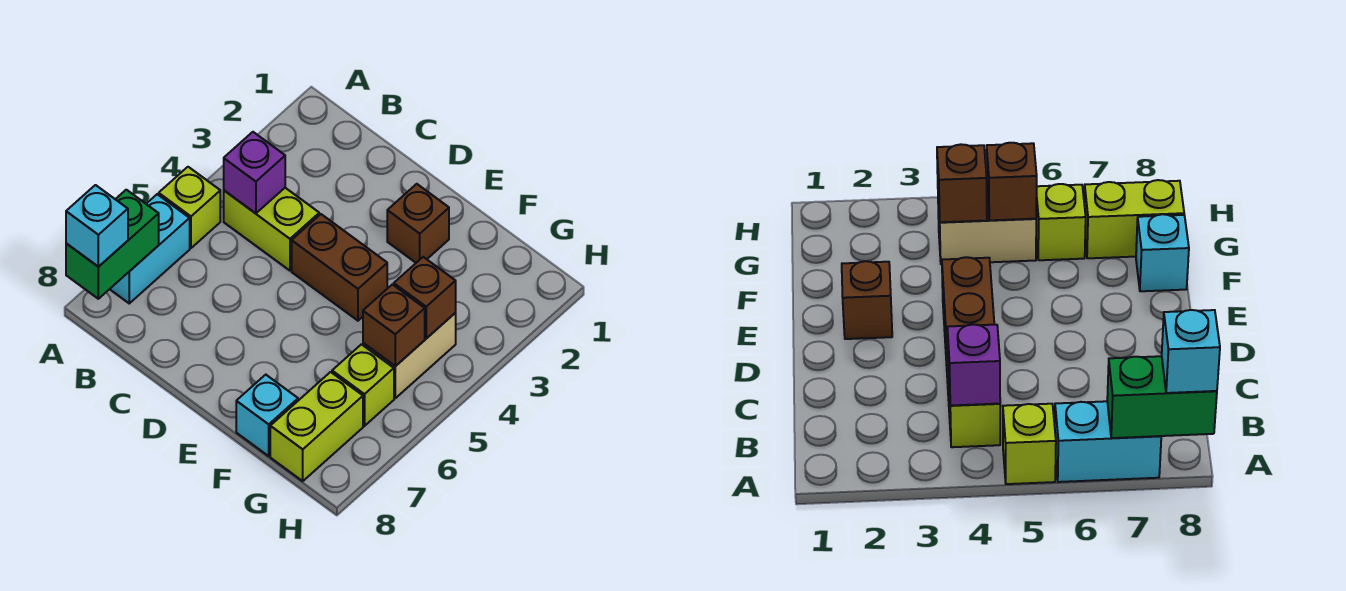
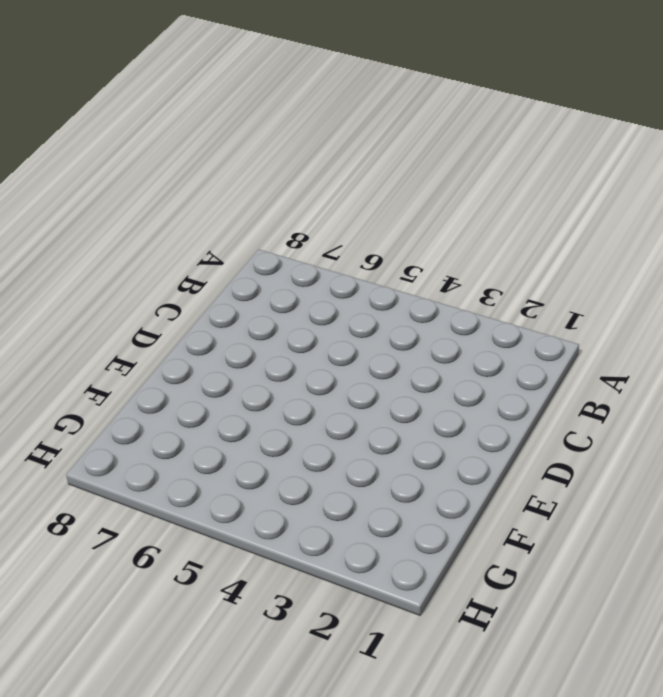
none -> lime 1x1 brick [159,167,220,248]
none -> cyan 1x2 brick [110,194,190,303]
none -> lime 1x2 brick [224,188,319,271]

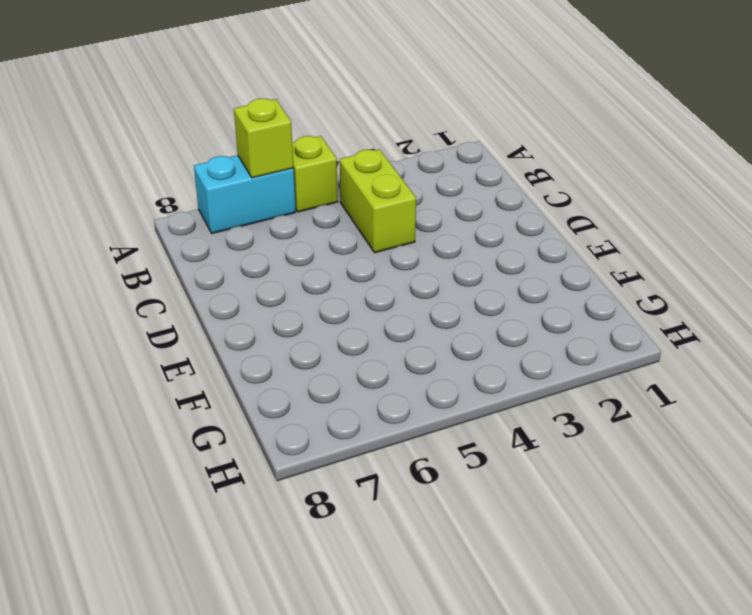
lime 1x1 brick [234,99,294,178] -> lime 1x1 brick moved to [332,344,394,426]
none -> brown 1x2 brick [292,214,387,321]
none -> brown 1x1 brick [387,184,449,263]
none -> cyan 1x1 brick [236,375,298,456]

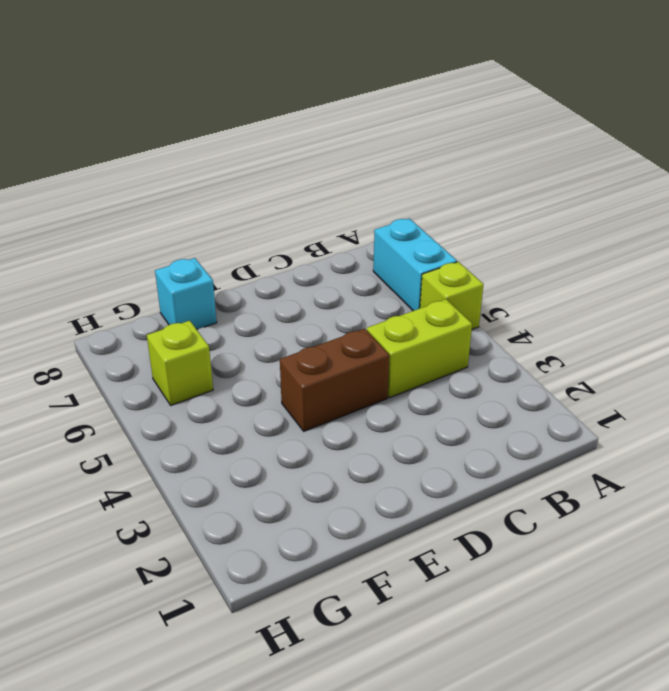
none -> brown 1x1 brick [387,184,449,263]
none -> tan 1x2 brick [363,313,456,398]
none -> lime 1x2 brick [270,372,363,481]

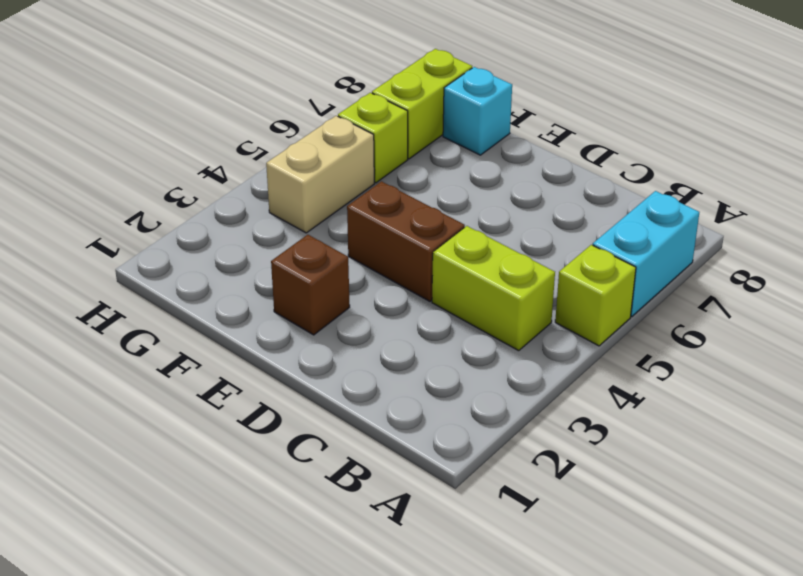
none -> green 1x2 brick [66,190,159,299]
none -> purple 1x1 brick [224,132,285,213]
none -> brown 1x1 brick [394,257,456,338]

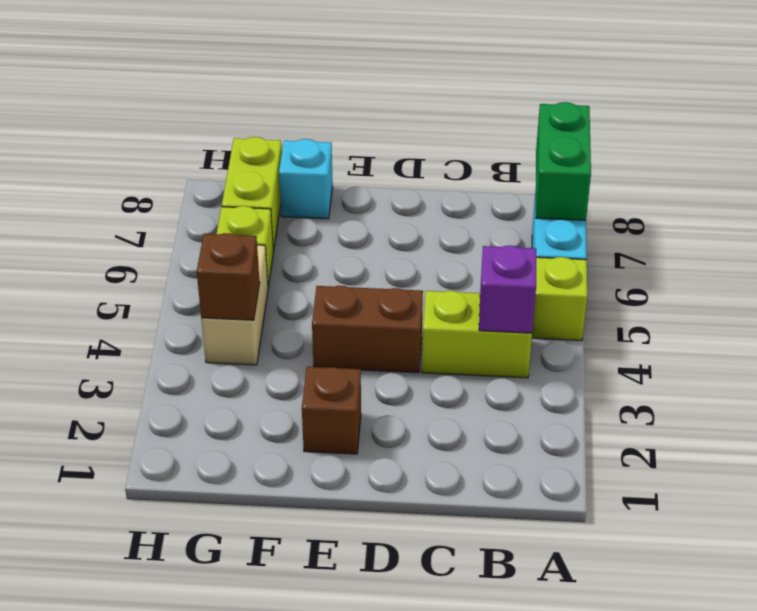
none -> brown 1x1 brick [363,284,425,366]
none -> cyan 1x1 brick [66,185,128,267]

